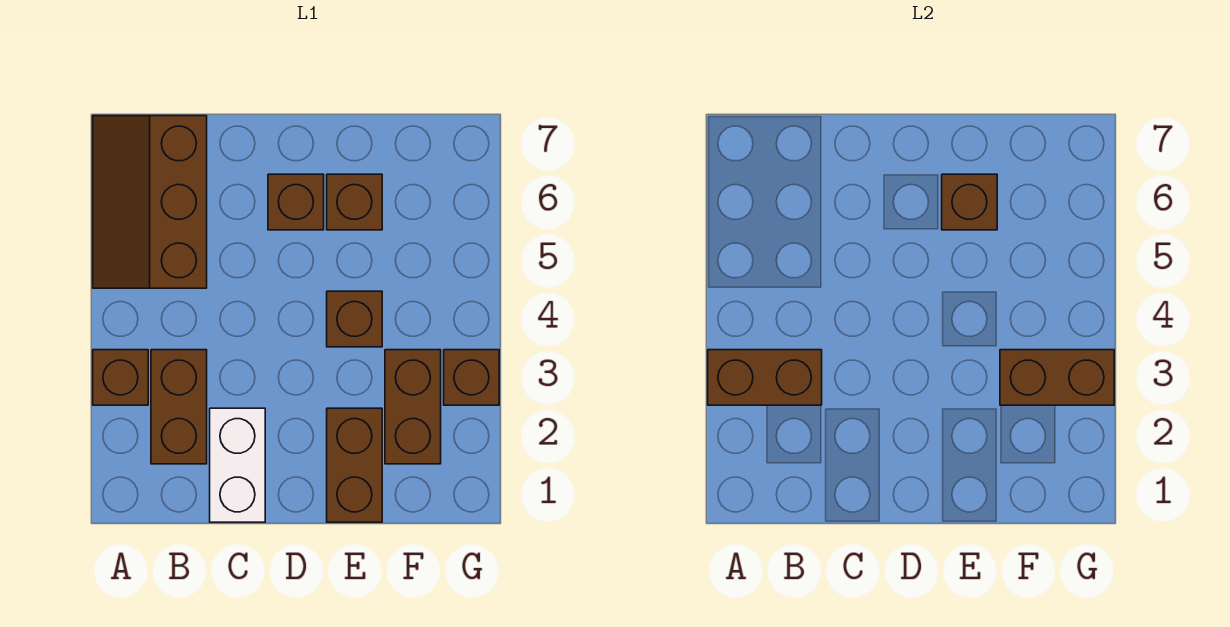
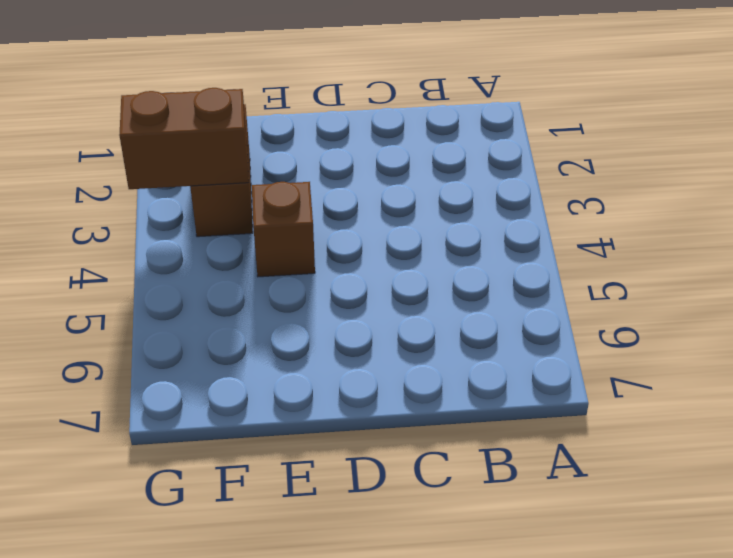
none -> brown 1x1 brick [93,350,148,405]
none -> brown 2x3 slope [93,116,207,288]
none -> brown 1x2 brick [151,350,207,464]

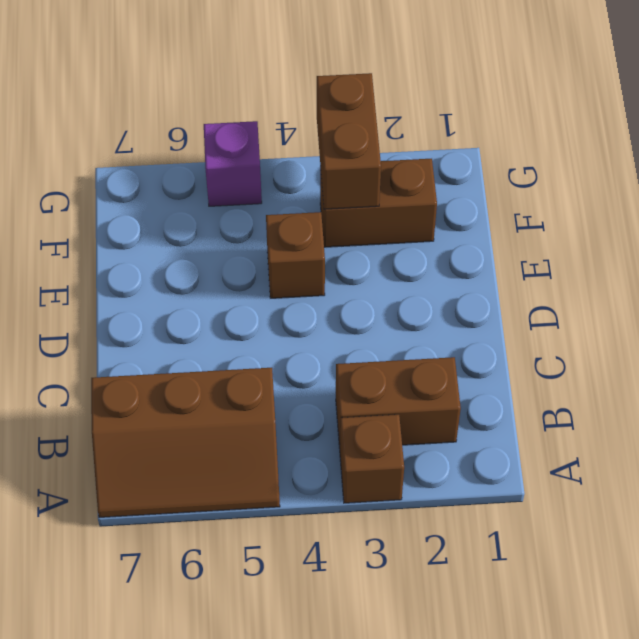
purple 1x1 brick [204,121,262,206] -> none
none -> white 1x2 brick [210,408,265,522]
none -> brown 1x1 brick [268,174,324,230]
none -> brown 1x2 brick [327,408,382,522]

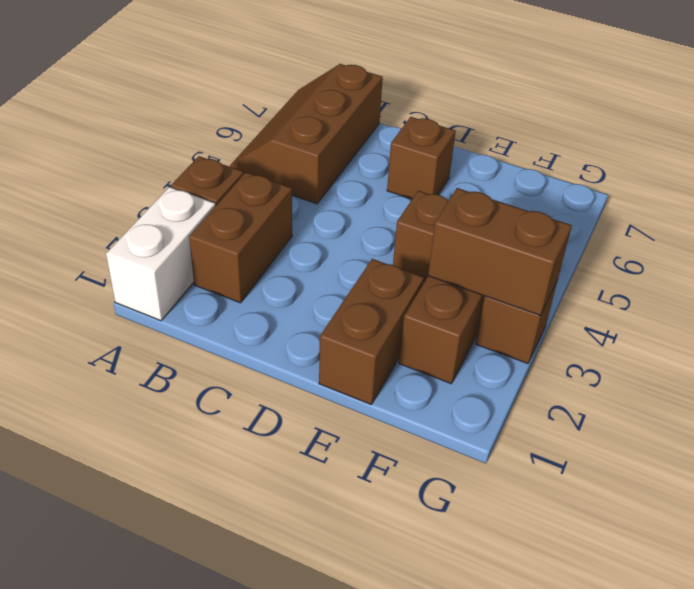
white 1x2 brick [106,187,216,321] -> white 1x2 brick moved to [210,408,265,522]
none -> brown 1x1 brick [327,174,382,230]
none -> brown 1x2 brick [708,350,822,405]
none -> brown 1x1 brick [942,174,997,230]

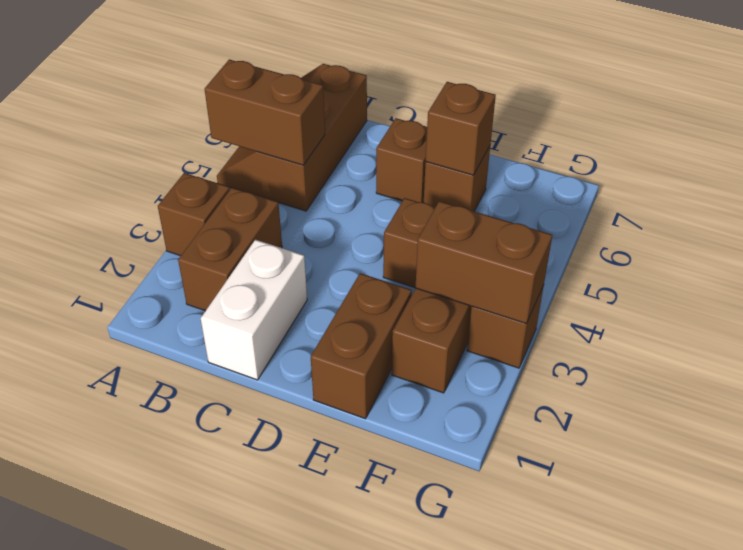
brown 1x2 brick [205,59,325,165] -> brown 1x2 brick moved to [708,350,822,405]

